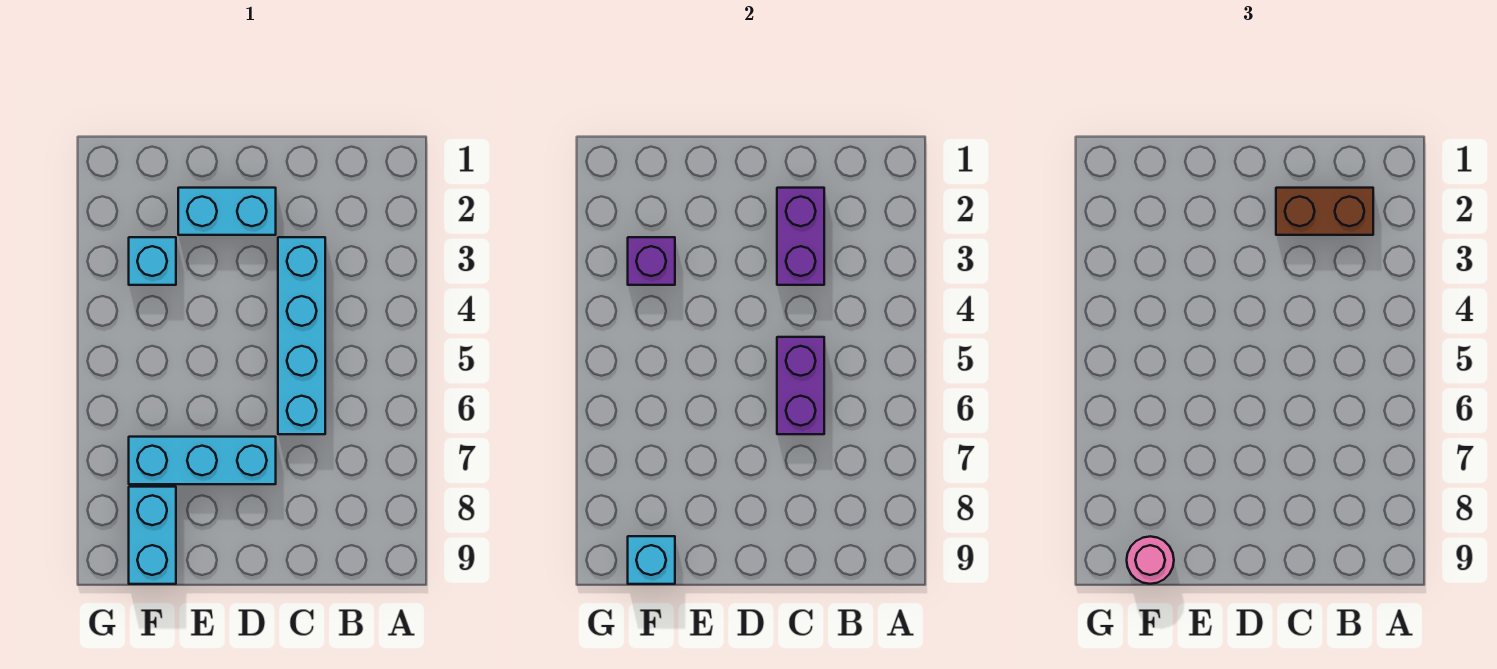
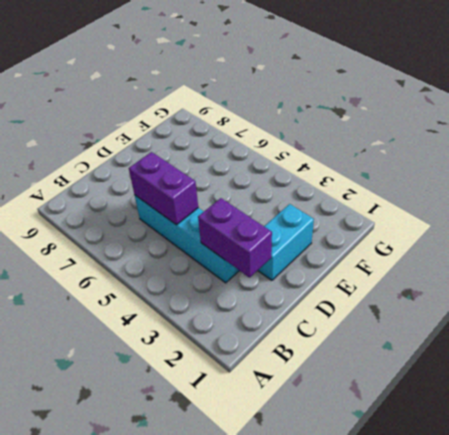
none -> cyan 1x3 brick [129,437,276,484]
none -> cyan 1x1 brick [129,237,176,285]

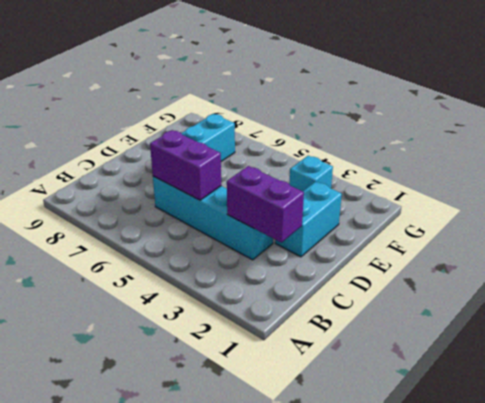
none -> cyan 1x2 brick [129,487,176,584]
none -> purple 1x1 brick [628,237,675,285]

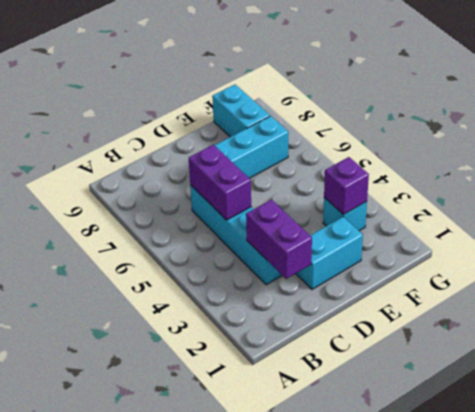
none -> cyan 1x1 brick [628,536,675,584]
none -> brown 1x2 brick [1276,188,1373,235]

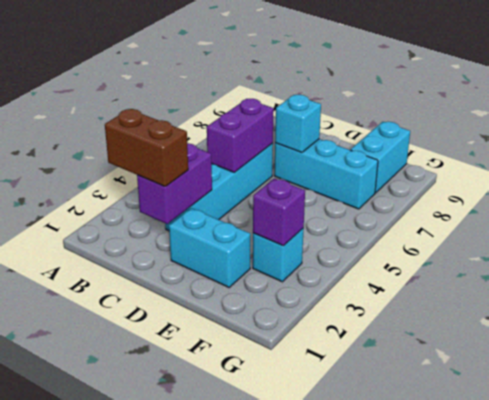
cyan 1x1 brick [275,95,321,153] -> cyan 1x1 brick moved to [628,536,675,584]
none -> pink 1x1 round brick [1127,536,1174,584]

